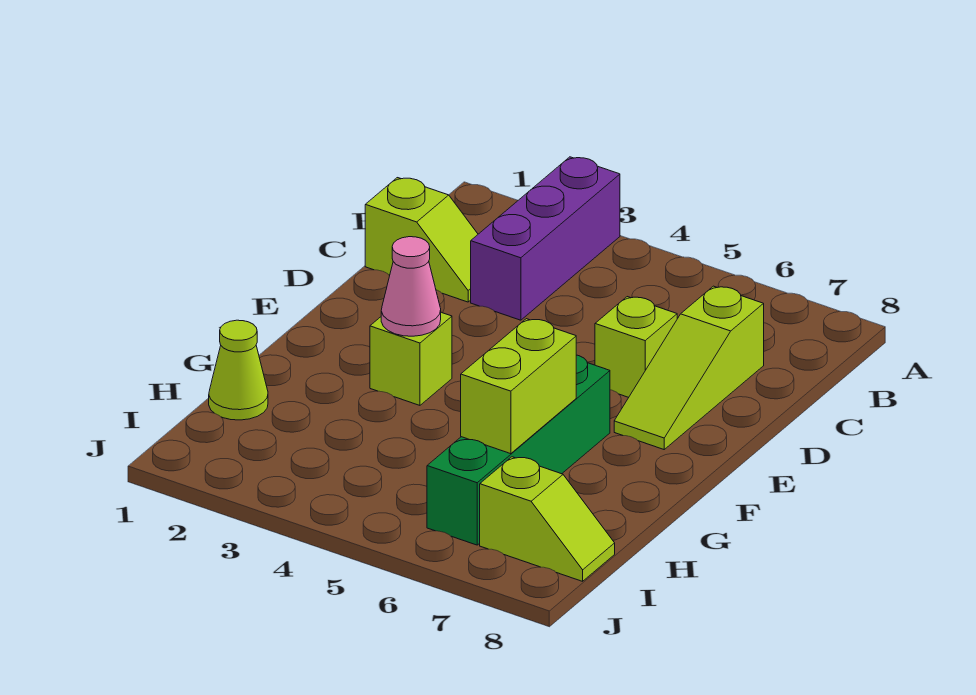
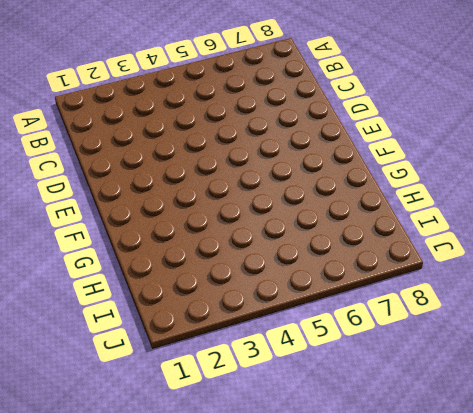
none -> purple 1x3 brick [471,157,620,320]
none -> lime 1x2 slope [365,178,478,302]

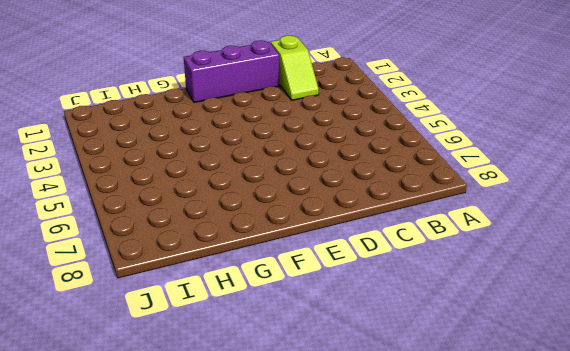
purple 1x3 brick [184,40,279,102] -> purple 1x3 brick moved to [471,157,620,320]
none -> lime 1x3 slope [614,286,764,449]
none -> lime 1x1 brick [595,297,677,397]

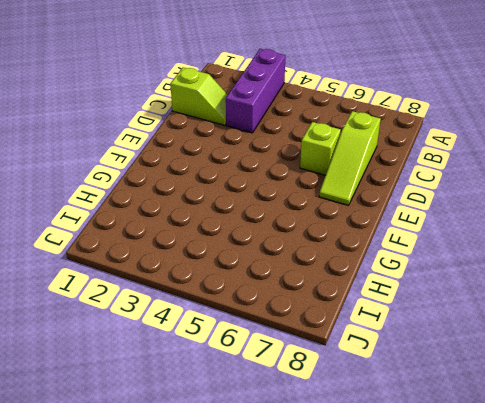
none -> lime 1x1 brick [370,312,452,405]
none -> green 1x4 brick [427,355,610,545]

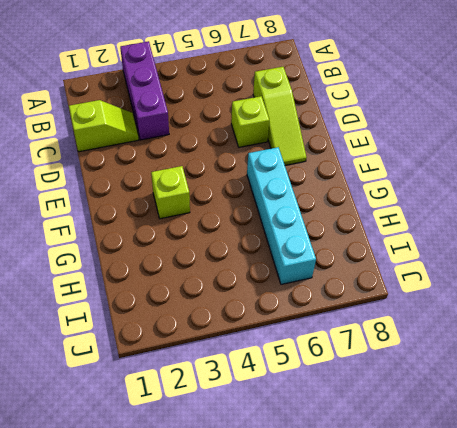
cyan 1x4 brick [247,147,316,284] -> green 1x4 brick [427,355,610,545]
none -> lime 1x1 cone [209,320,268,420]
none -> lime 1x2 slope [480,457,615,581]

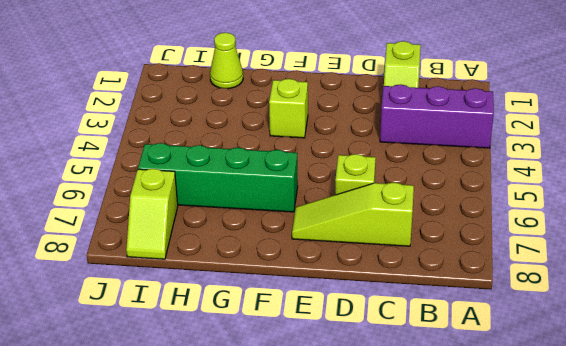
none -> pink 1x1 cone [381,237,441,336]
none -> lime 1x2 brick [461,319,576,454]

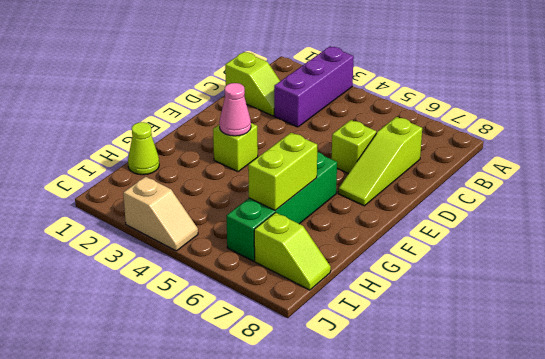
tan 1x2 slope [123,177,198,251] -> none

